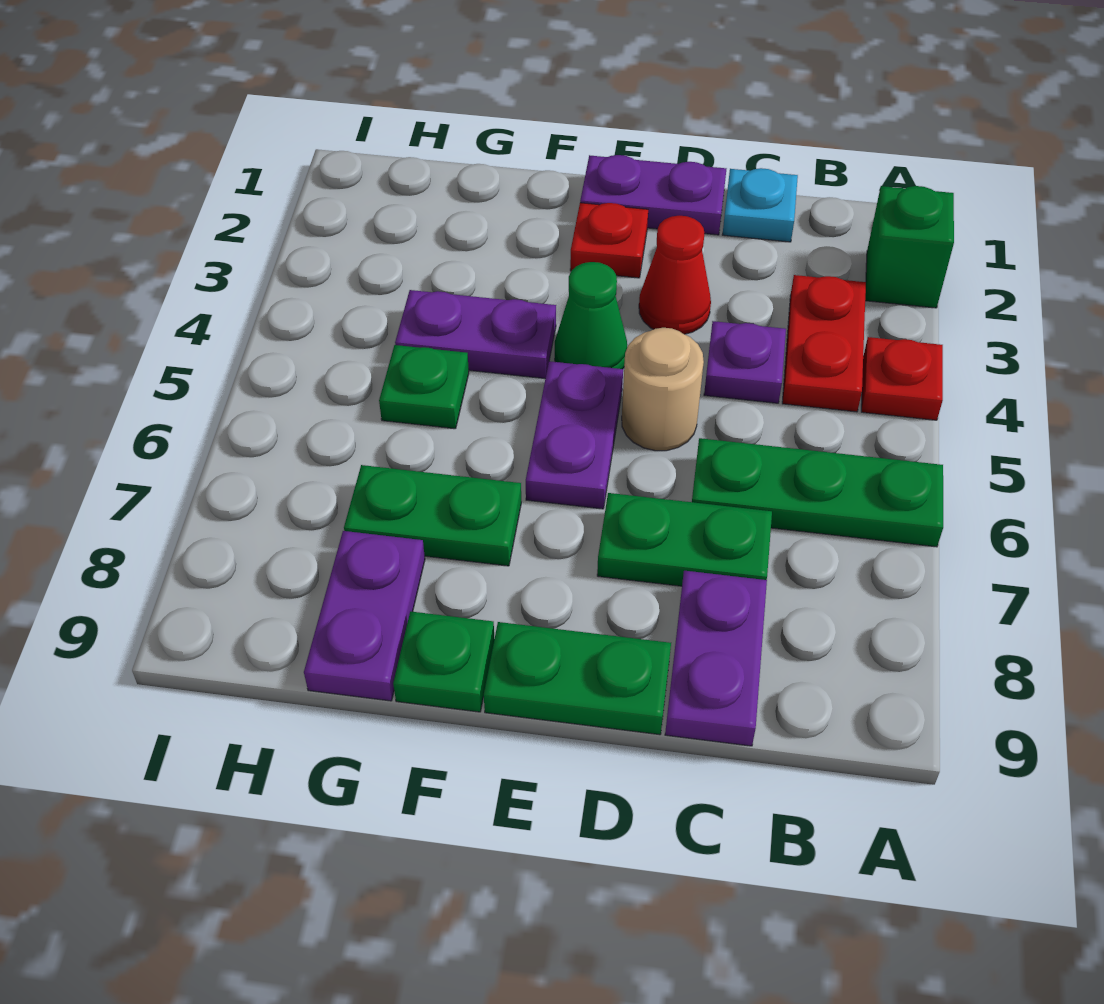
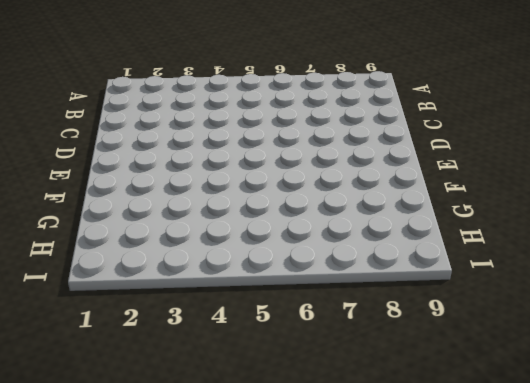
none -> green 1x1 brick [865,186,954,308]
none -> red 1x1 plate [861,337,943,420]
none -> green 1x3 plate [692,438,943,547]

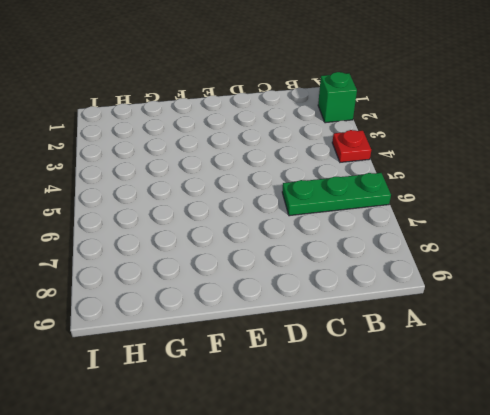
none -> red 1x2 plate [782,275,866,412]
none -> cyan 1x1 plate [722,168,798,242]
none -> purple 1x1 plate [704,321,786,403]

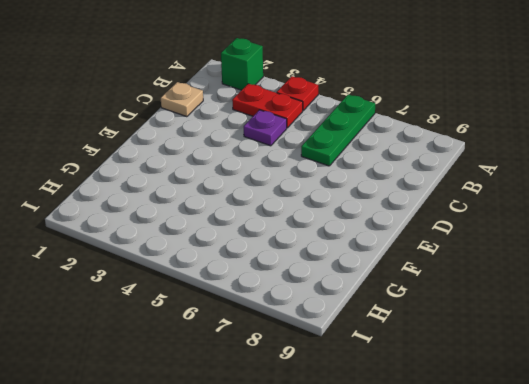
tan 1x1 plate [161,82,203,117] -> cyan 1x1 plate [722,168,798,242]
none -> green 1x2 plate [597,493,772,586]
none -> purple 1x2 plate [665,571,767,746]
none -> purple 1x2 plate [580,155,726,235]

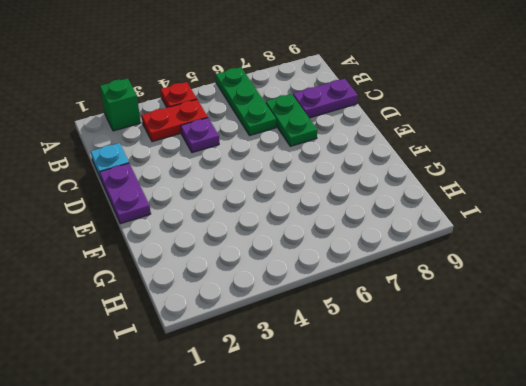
none -> red 1x1 cone [639,216,711,334]
none -> tan 1x1 round brick [622,328,704,451]
none -> green 1x2 plate [484,622,671,735]

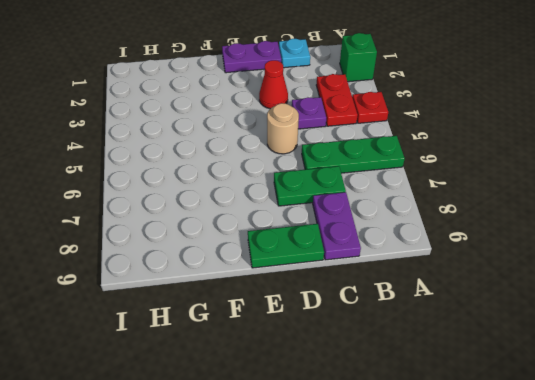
none -> red 1x1 plate [570,203,648,278]
none -> green 1x1 cone [555,262,627,369]
none -> purple 1x2 plate [526,361,623,509]

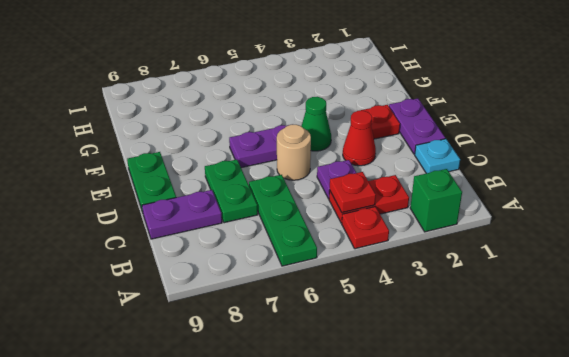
red 1x1 plate [330,172,376,213] -> none
none -> purple 1x2 plate [395,290,556,378]
none -> green 1x2 plate [344,465,521,566]
none -> green 1x1 plate [393,611,494,712]

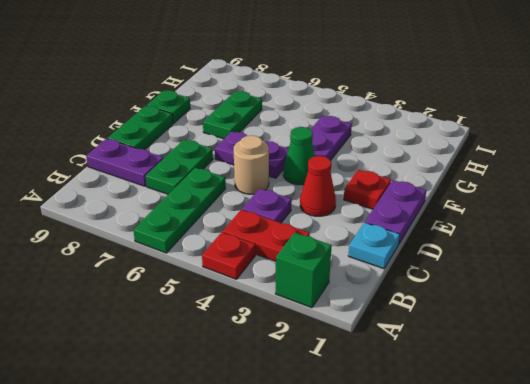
none -> green 1x1 plate [379,345,469,429]
none -> purple 1x2 plate [304,531,425,701]

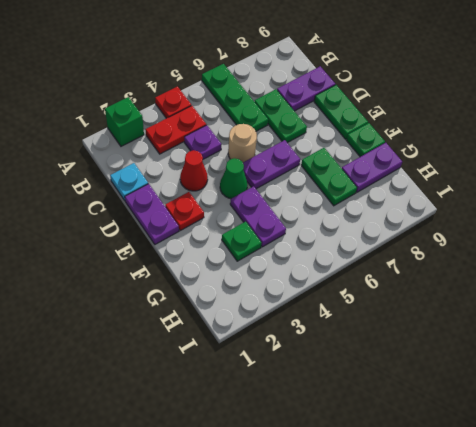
green 1x1 plate [222,222,261,261] -> green 1x1 plate moved to [379,345,469,429]

